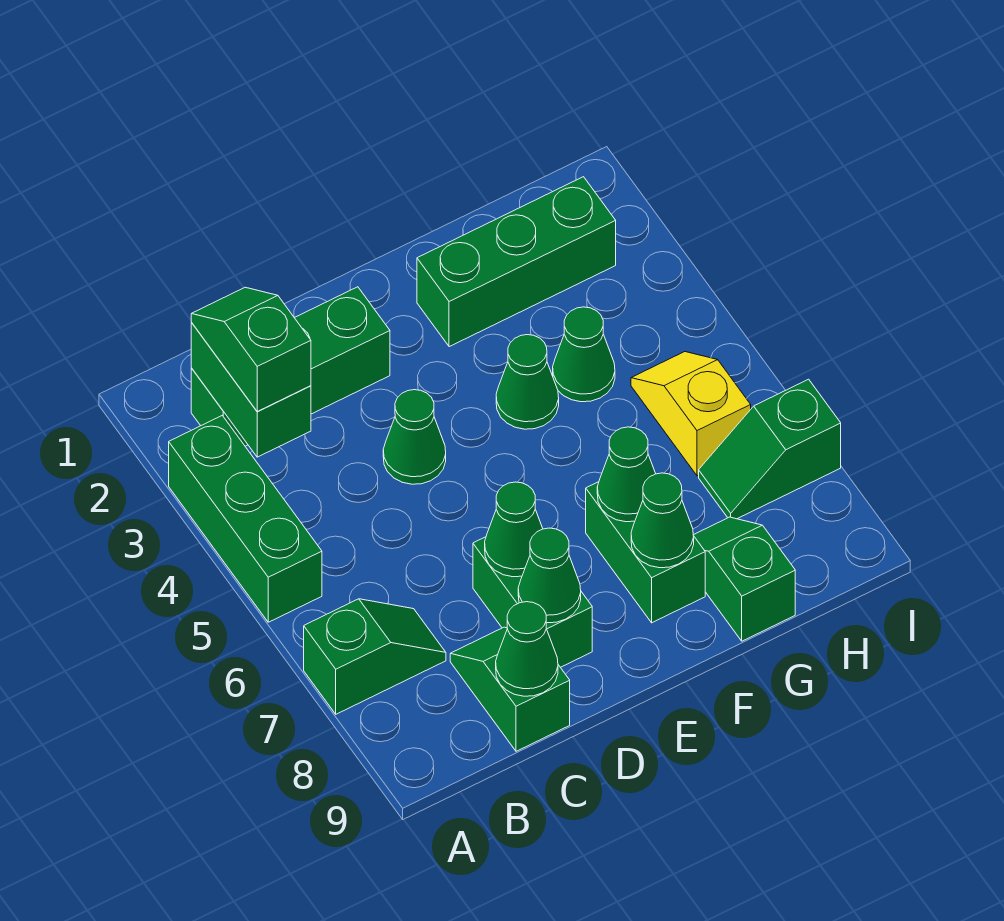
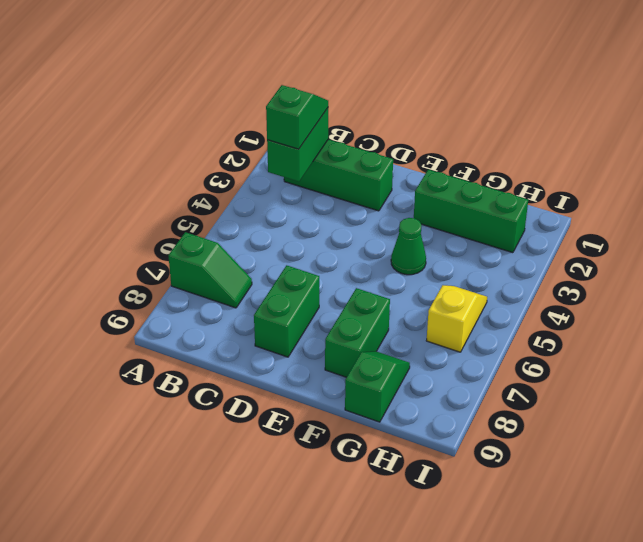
none -> green 1x3 brick [169,416,322,622]
none -> green 1x2 slope [450,627,570,751]
none -> green 1x1 cone [383,390,446,484]

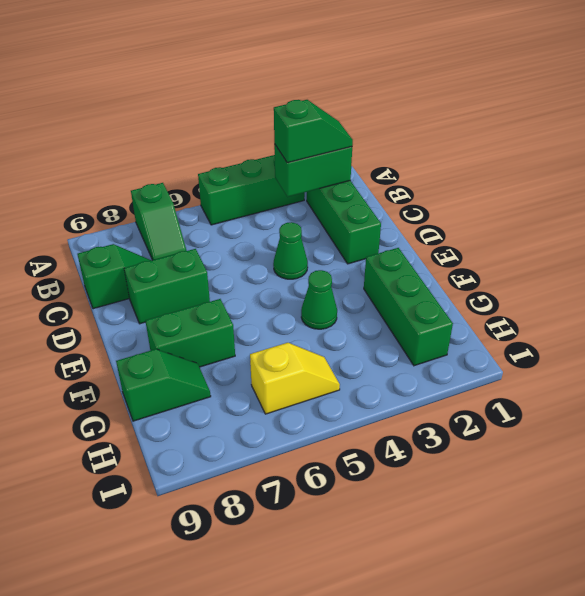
none -> green 1x1 cone [553,307,615,402]
none -> green 1x2 slope [699,379,841,519]
none -> green 1x1 cone [496,602,558,696]

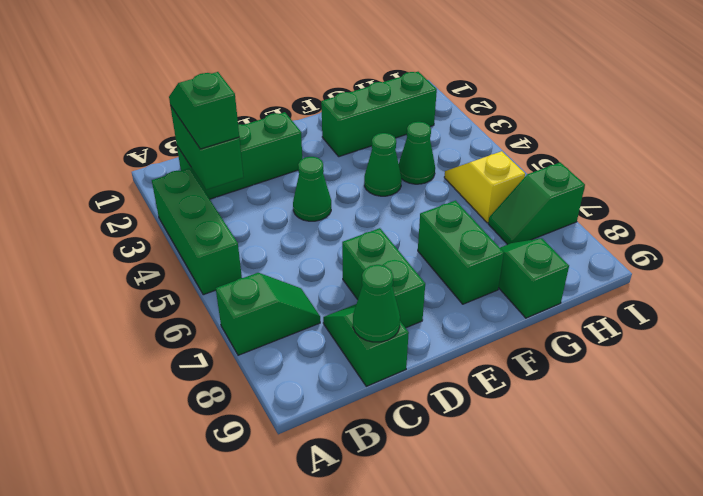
none -> green 1x1 cone [485,482,543,577]
none -> green 1x1 cone [518,528,581,623]
none -> green 1x1 cone [597,427,656,522]

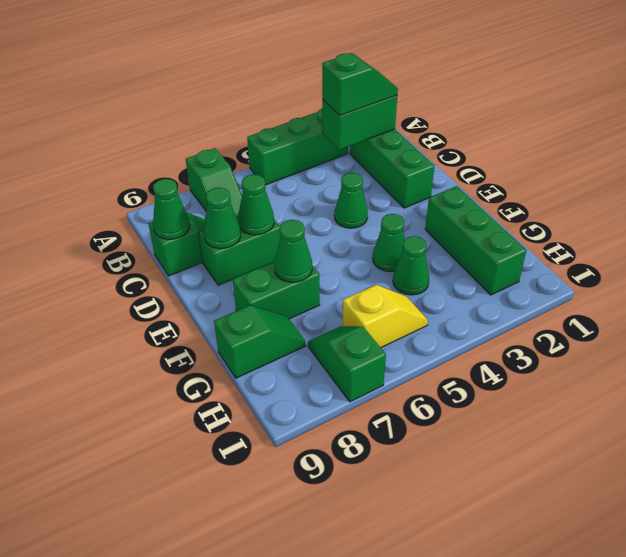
none -> green 1x1 cone [631,473,694,568]

